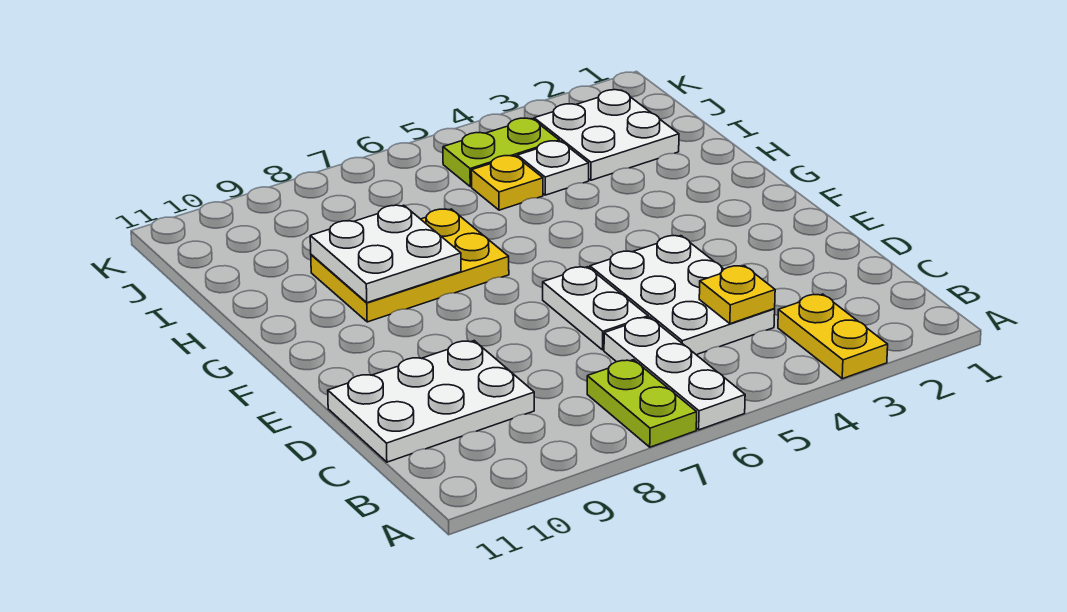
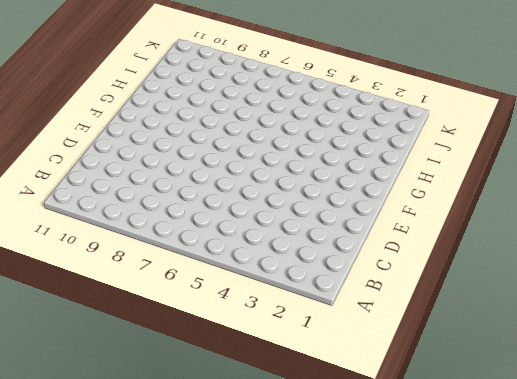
none -> yellow 1x2 plate [778,294,888,379]
none -> white 1x3 plate [604,317,745,430]
none -> lime 1x2 plate [587,360,697,447]

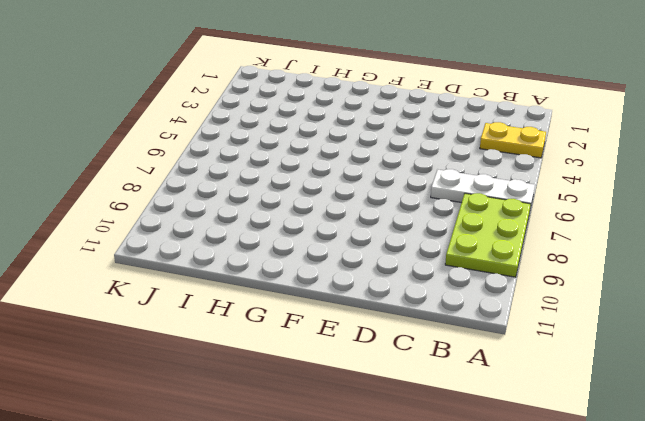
lime 2x3 plate [445,193,531,277] -> lime 1x2 plate [587,360,697,447]
none -> white 2x3 plate [590,236,775,355]
none -> white 2x3 plate [328,341,534,462]
none -> white 1x2 plate [543,267,648,350]

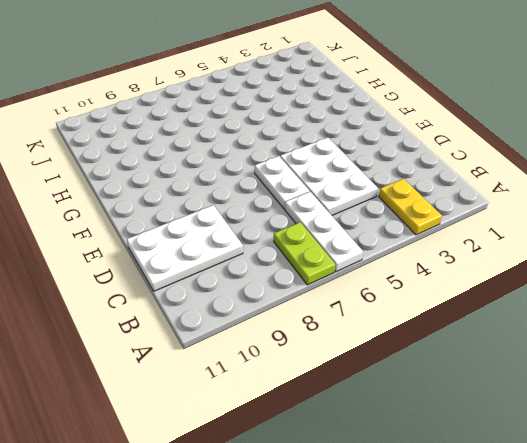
none -> yellow 2x3 plate [311,209,509,322]
none -> white 2x2 plate [534,90,679,180]
none -> white 1x1 plate [517,141,589,195]

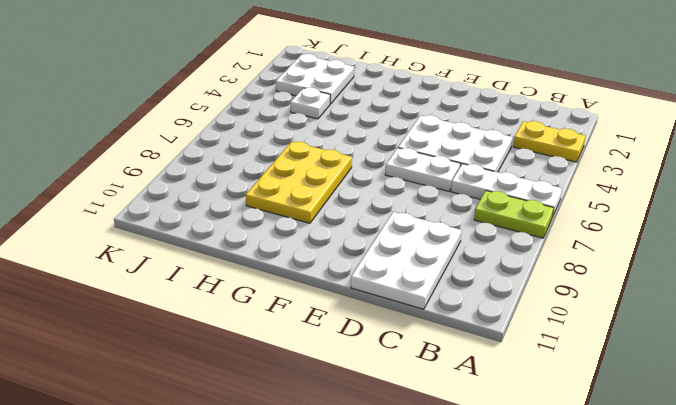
none -> yellow 1x1 plate [471,156,543,210]
none -> lime 1x2 plate [443,118,559,187]
none -> yellow 1x1 plate [699,266,775,324]

